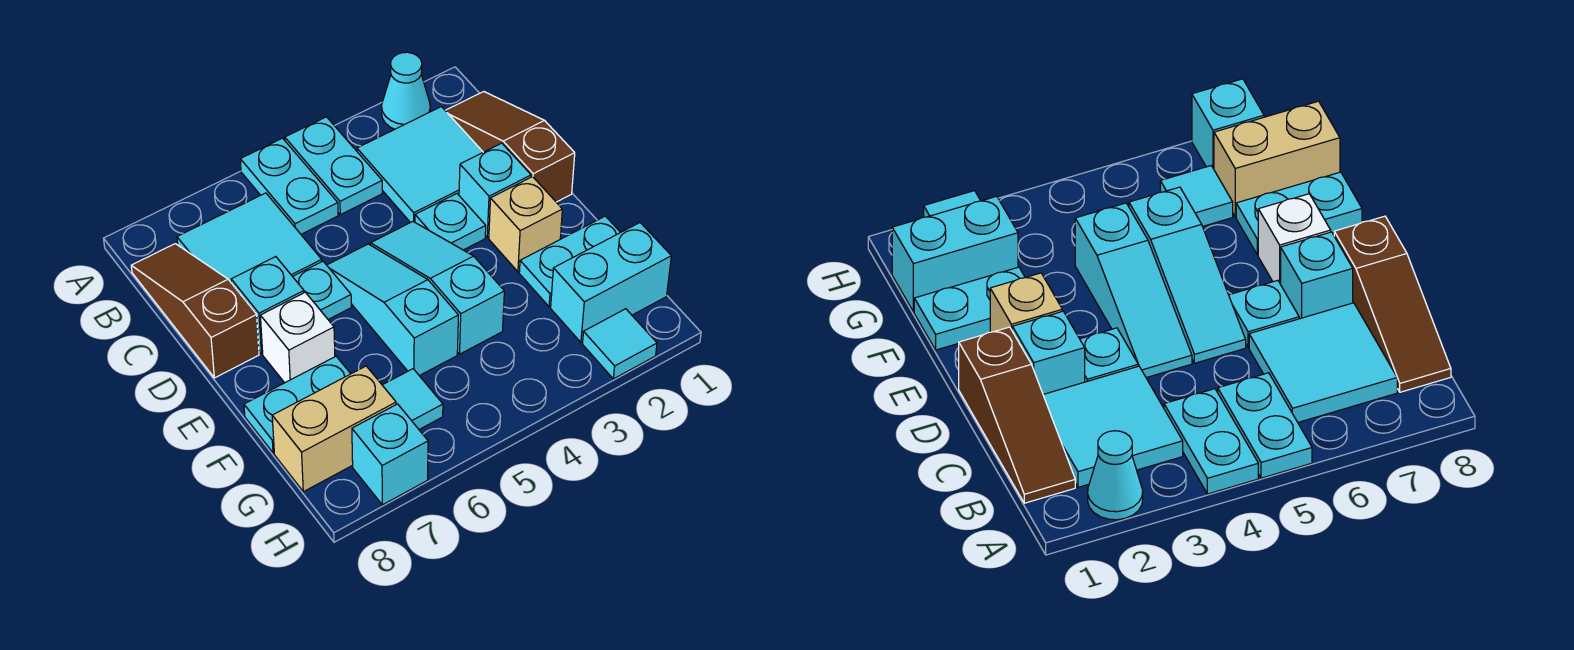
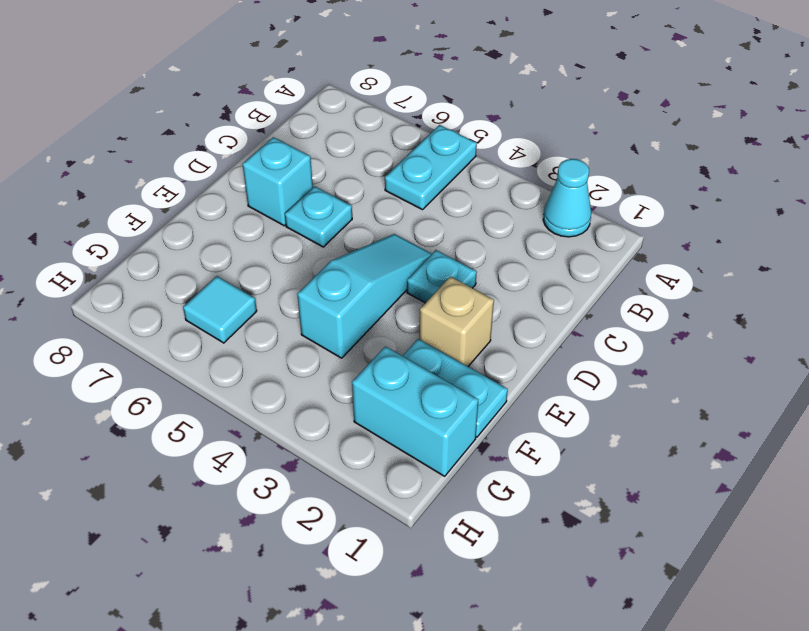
none -> cyan 1x2 plate [285,117,382,215]
none -> brown 1x3 slope [445,92,575,202]
none -> cyan 2x2 tile [357,107,483,223]

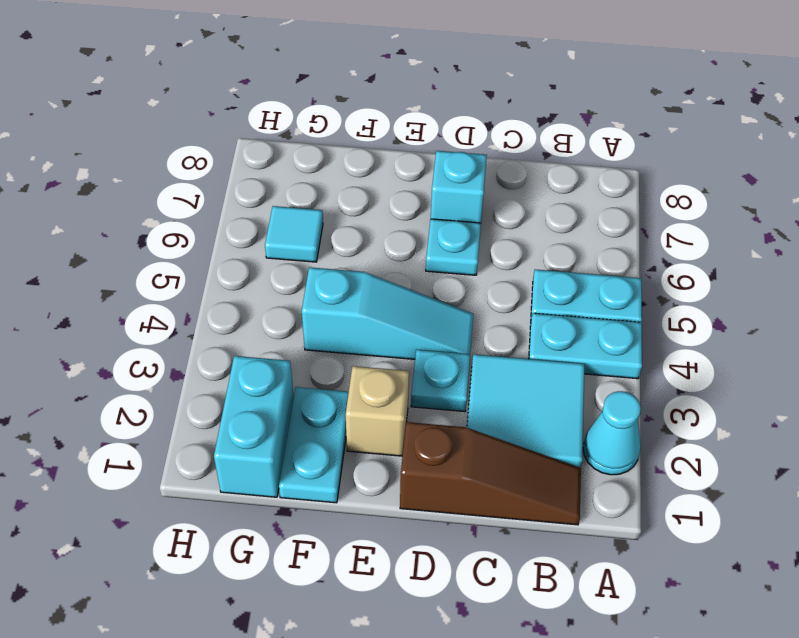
none -> cyan 2x2 tile [177,193,322,282]
none -> brown 1x3 slope [131,244,259,378]
none -> cyan 1x1 brick [459,143,531,237]

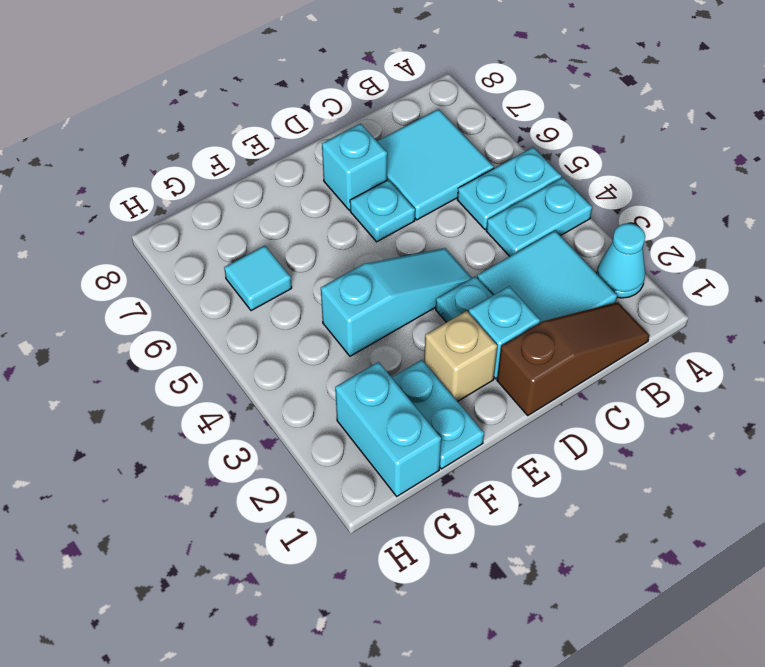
none -> brown 1x3 slope [131,244,259,378]
none -> cyan 1x3 slope [327,244,459,376]
none -> white 1x1 brick [260,292,335,383]

